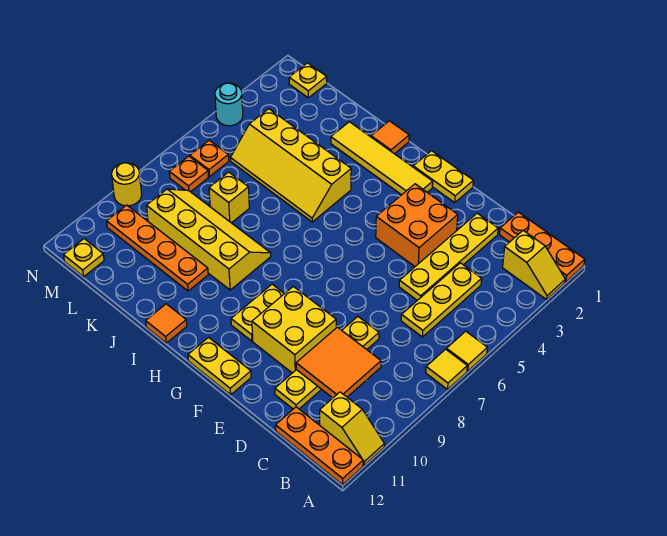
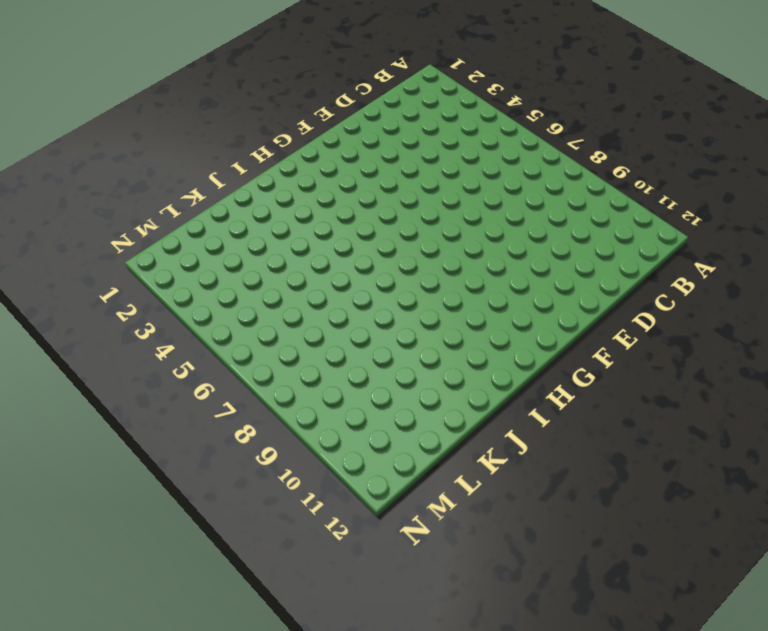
none -> orange 1x3 plate [500,212,585,282]
none -> yellow 1x2 slope [503,230,565,299]
none -> yellow 1x1 tile [446,331,487,371]

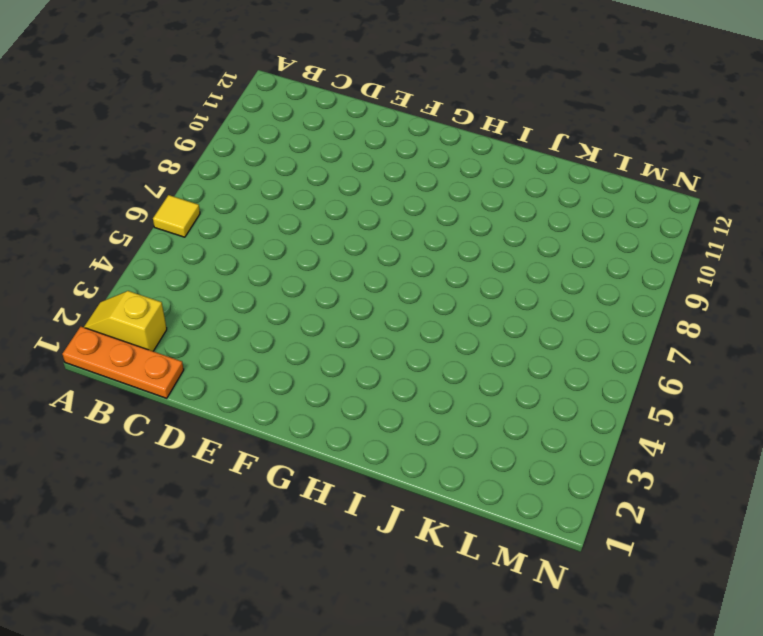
none -> yellow 1x1 tile [426,349,467,389]
none -> yellow 1x2 slope [320,392,384,465]
none -> orange 1x3 plate [276,407,363,485]

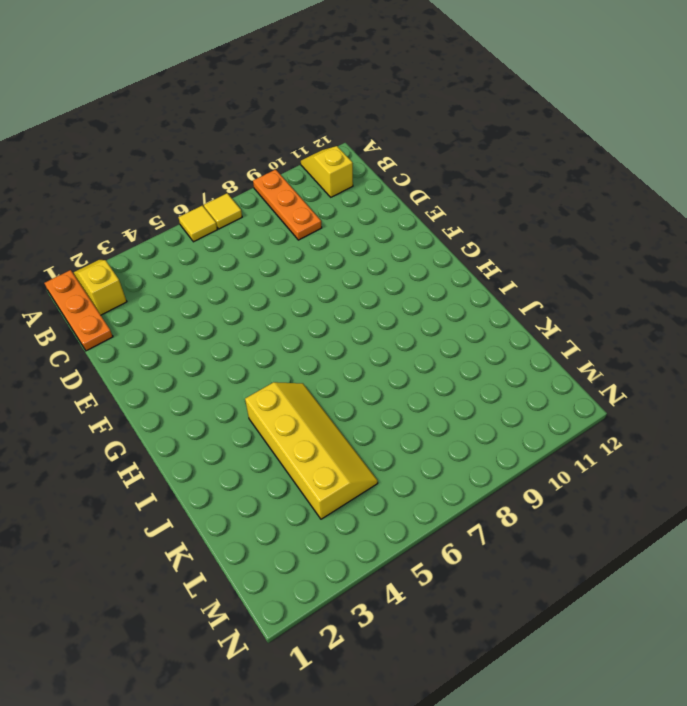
orange 1x3 plate [253,169,322,240] -> orange 1x3 plate moved to [276,407,363,485]
none -> yellow 1x3 plate [401,263,482,337]
none -> yellow 1x4 plate [399,213,498,300]
none -> yellow 1x4 plate [275,317,379,409]

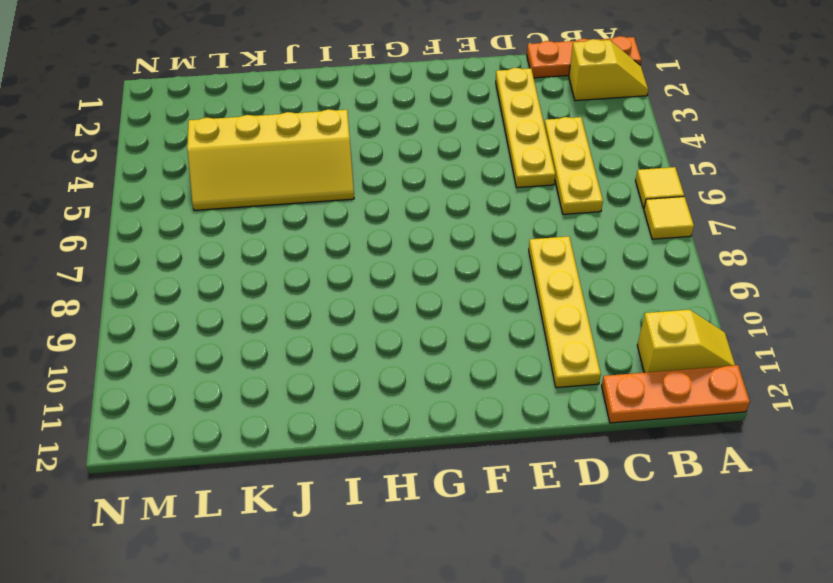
none -> orange 2x2 brick [376,184,458,266]
none -> yellow 2x2 brick [252,286,336,373]
none -> yellow 1x2 plate [413,151,473,202]

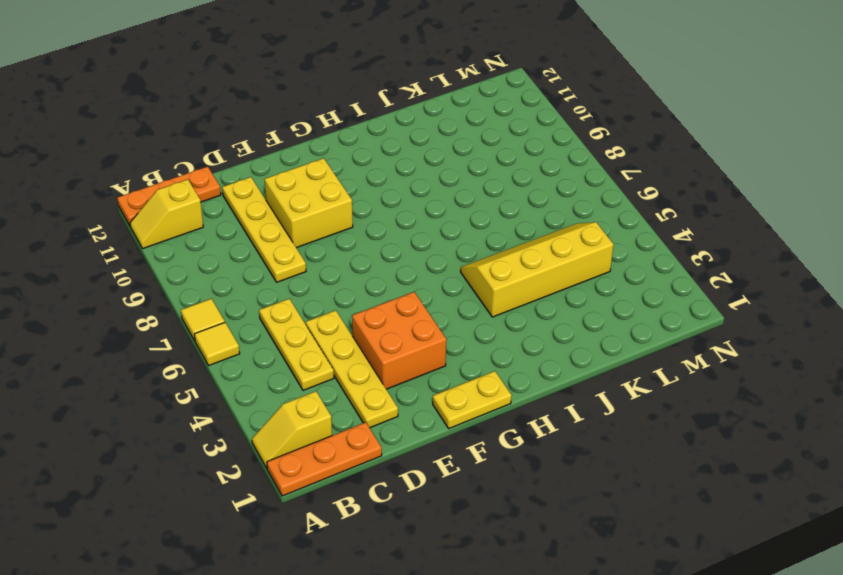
none -> yellow 1x2 plate [188,337,251,395]
none -> yellow 1x4 tile [331,122,433,195]
none -> yellow 1x2 plate [231,284,284,341]

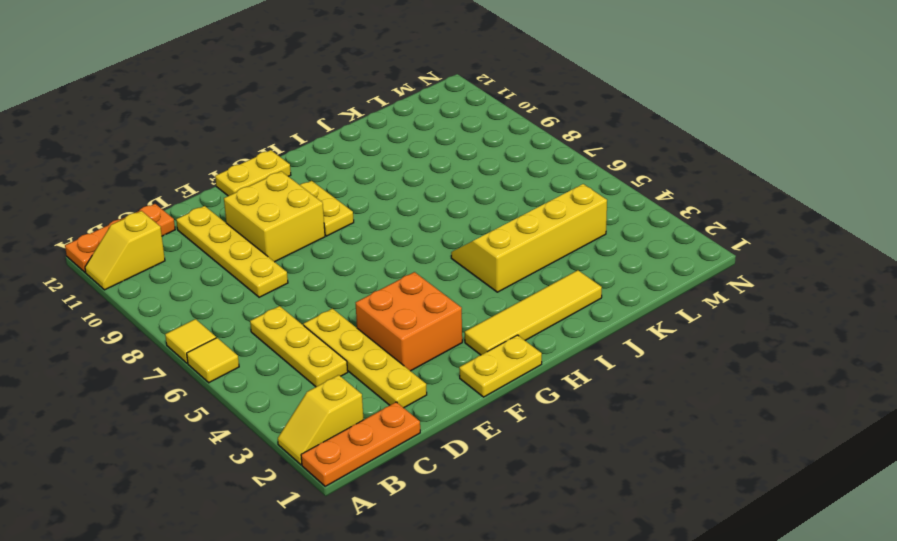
none -> orange 1x1 tile [371,121,409,154]
none -> yellow 2x4 slope [147,189,271,290]
none -> orange 1x1 tile [146,304,187,343]

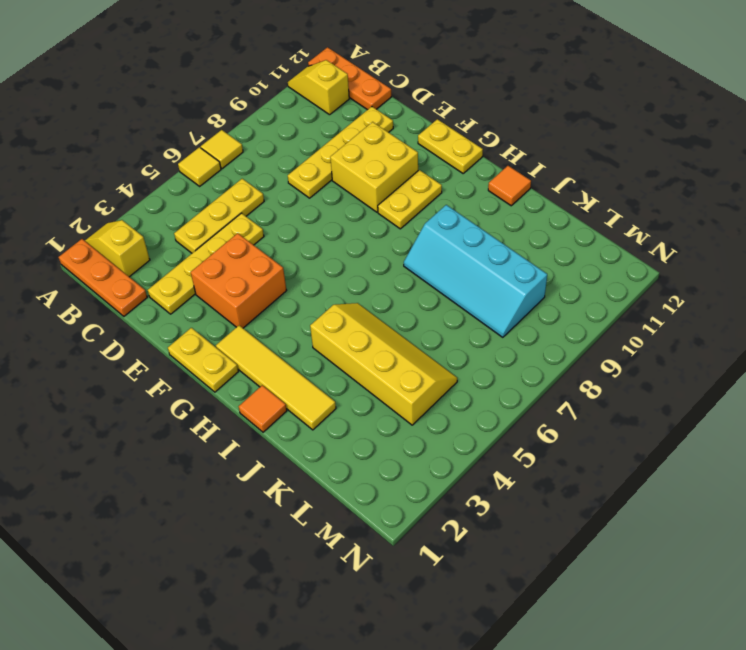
cyan 2x4 slope [404,205,547,337] -> yellow 2x4 slope [147,189,271,290]
none -> orange 1x4 plate [107,205,208,291]
none -> yellow 1x1 brick [209,172,249,223]
none -> yellow 1x1 plate [289,63,327,98]

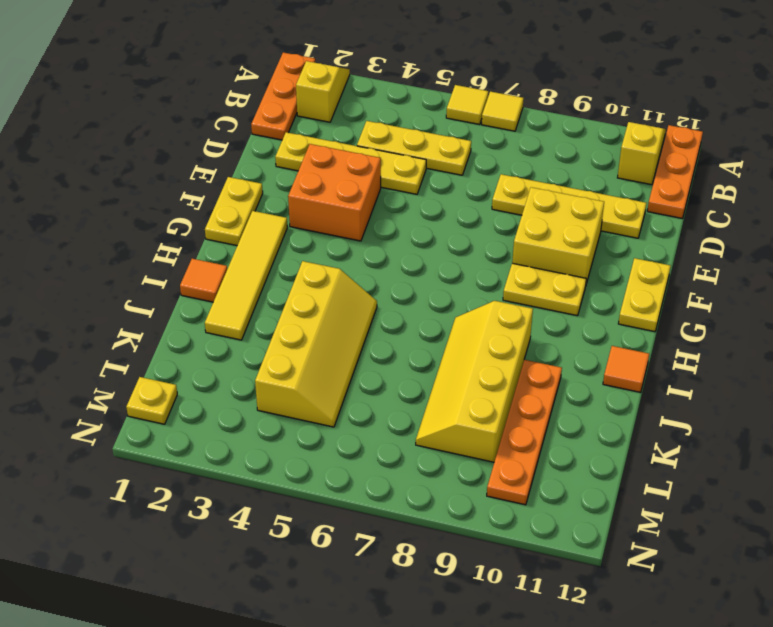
none -> yellow 1x1 brick [209,172,249,223]
none -> orange 1x1 plate [190,140,229,177]
none -> orange 1x1 plate [169,156,209,192]

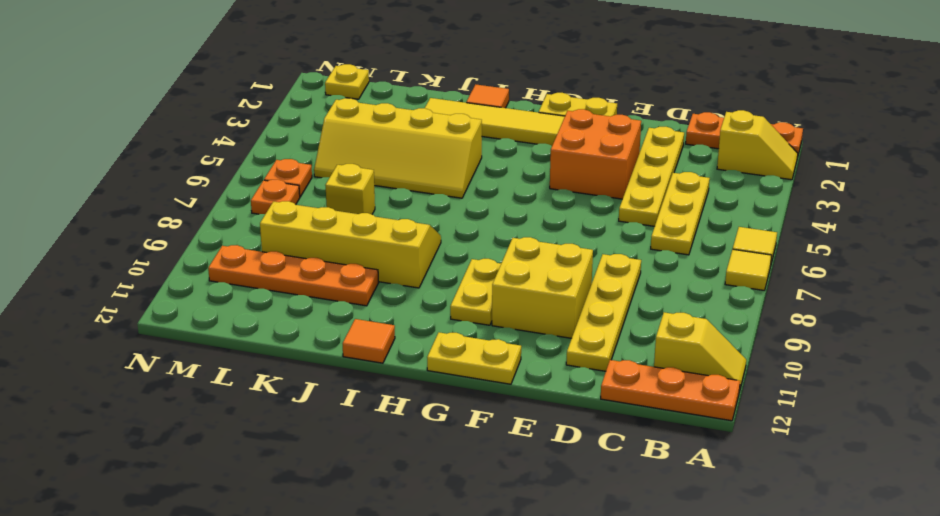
none -> yellow 1x1 plate [64,239,104,277]
none -> cyan 1x1 round brick [215,83,243,126]
none -> yellow 1x1 round brick [112,163,142,206]

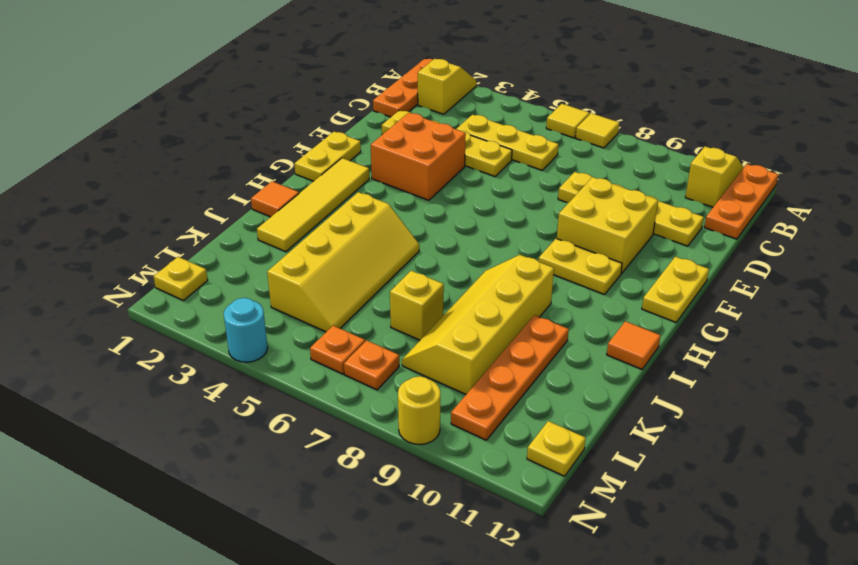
none -> orange 2x2 tile [296,327,381,398]

